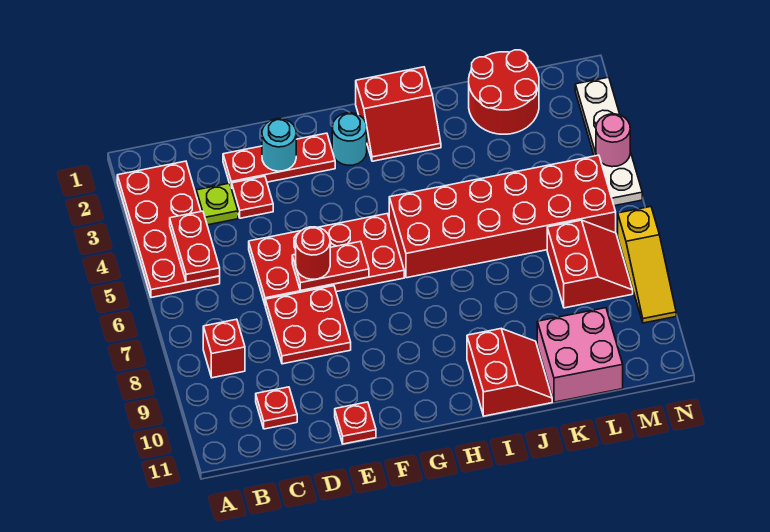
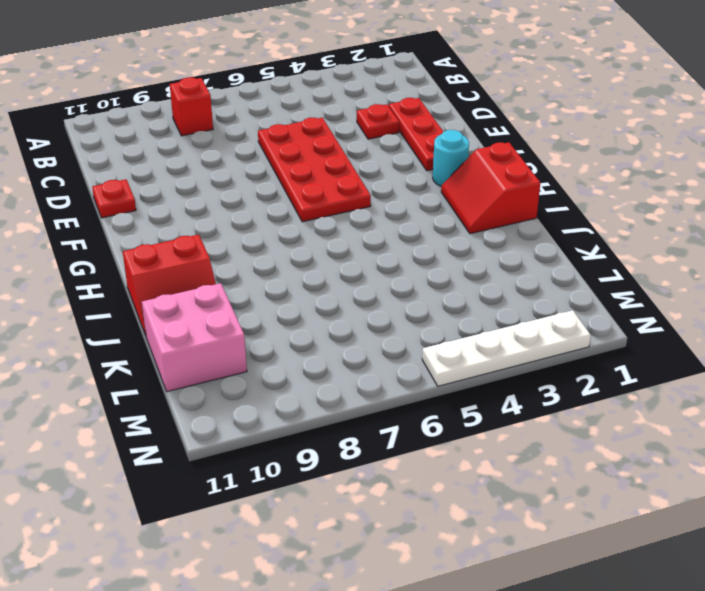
none -> red 2x4 plate [117,161,220,298]
none -> lime 1x1 plate [196,183,238,225]
none -> red 1x1 plate [256,387,297,429]

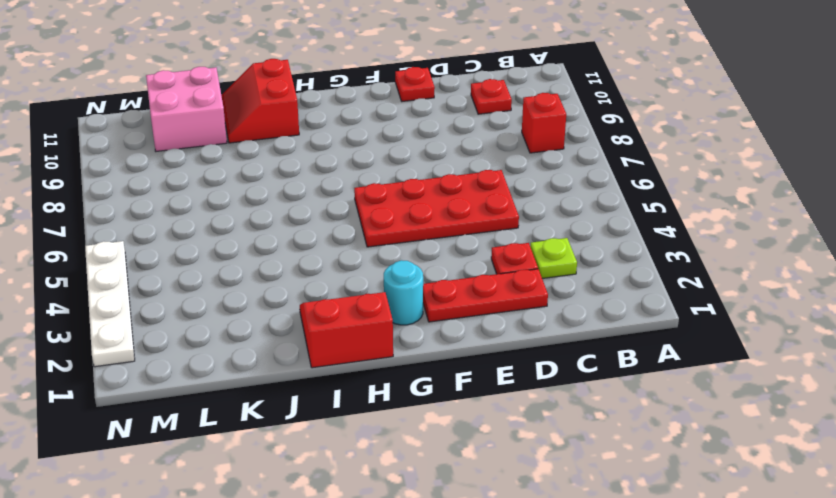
none -> red 2x4 plate [117,161,220,298]
none -> red 2x2 plate [265,286,351,364]
none -> red 2x6 brick [389,155,616,278]

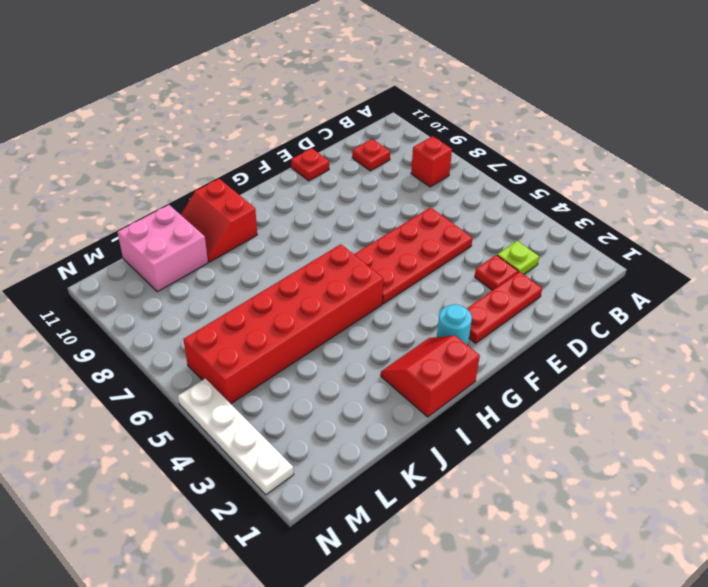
none -> red 2x4 plate [117,161,220,298]
none -> red 2x2 plate [265,286,351,364]
none -> red 2x2 round brick [469,50,539,134]

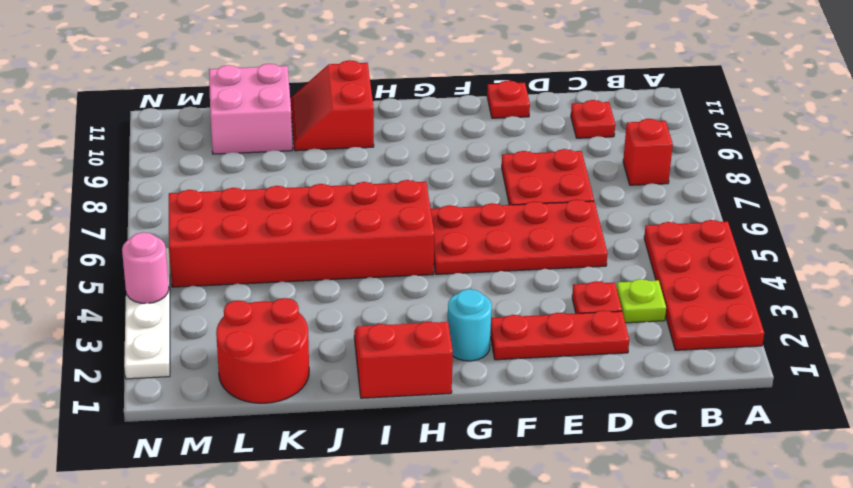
none -> red 2x2 slope [547,220,633,308]
none -> yellow 1x3 slope [618,207,676,323]
none -> red 1x2 plate [170,211,220,282]

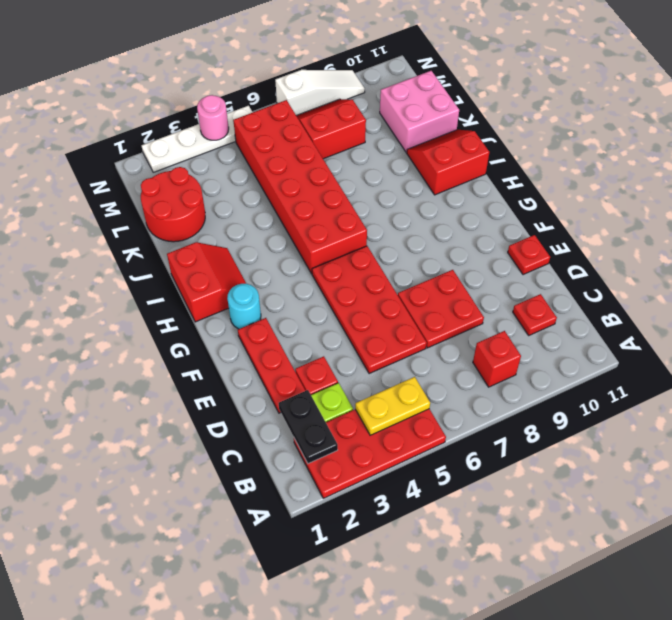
black 1x2 plate [279,390,338,464] -> none
yellow 1x2 plate [355,377,430,435] -> red 1x2 plate [170,211,220,282]
white 1x3 slope [275,70,365,115] -> yellow 1x3 slope [618,207,676,323]
none -> cyan 1x1 round brick [262,119,296,171]
none -> red 1x2 plate [292,241,369,291]
none -> red 1x1 round brick [296,227,330,279]

